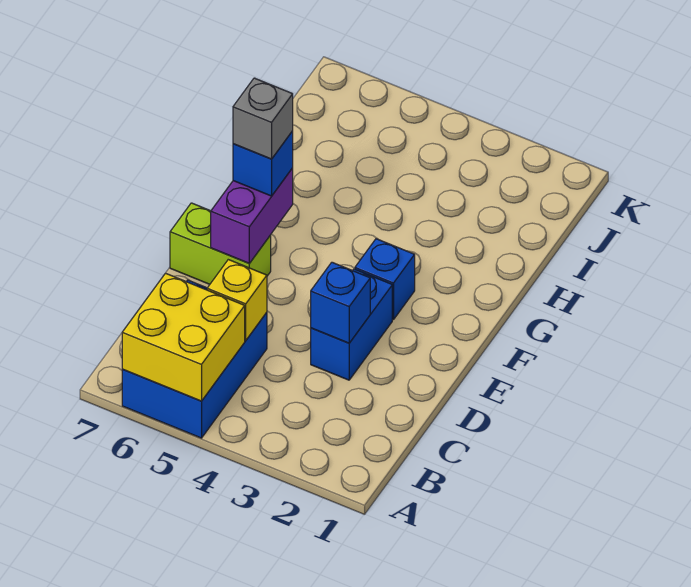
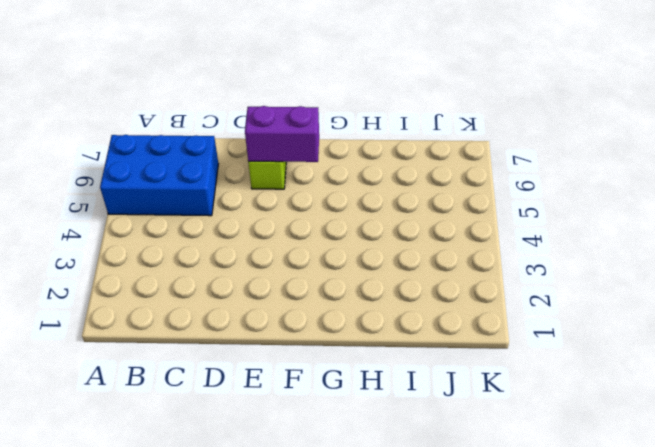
none -> blue 1x2 brick [311,269,392,380]
none -> blue 1x1 brick [355,239,415,320]

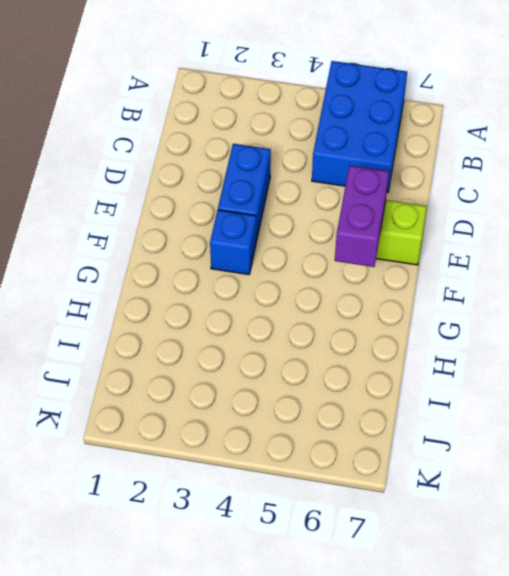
none -> yellow 2x2 brick [122,273,245,401]
none -> yellow 1x1 brick [207,260,267,340]

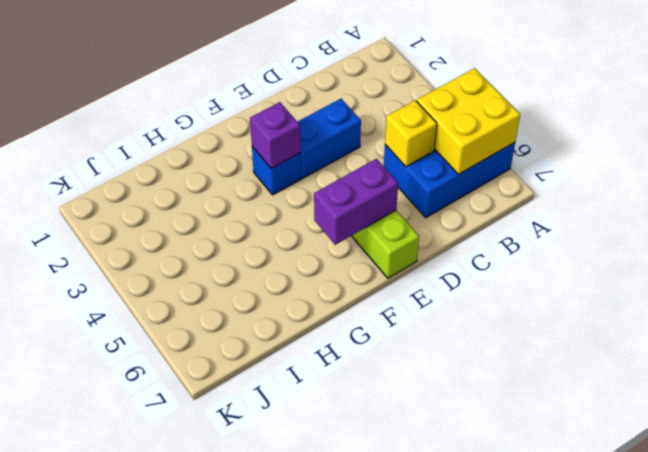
purple 1x1 brick [250,102,301,169] -> none
none -> blue 1x1 brick [311,262,370,343]
none -> blue 1x1 brick [233,131,293,196]

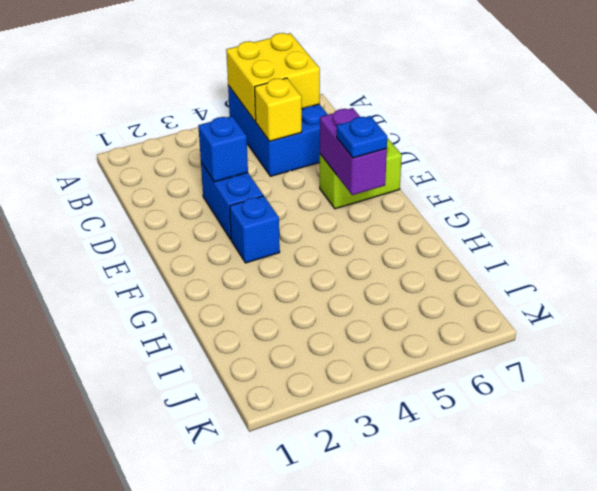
blue 1x1 plate [337,116,387,158] -> blue 1x1 brick [233,131,293,196]
none -> grey 1x1 brick [233,78,293,159]

